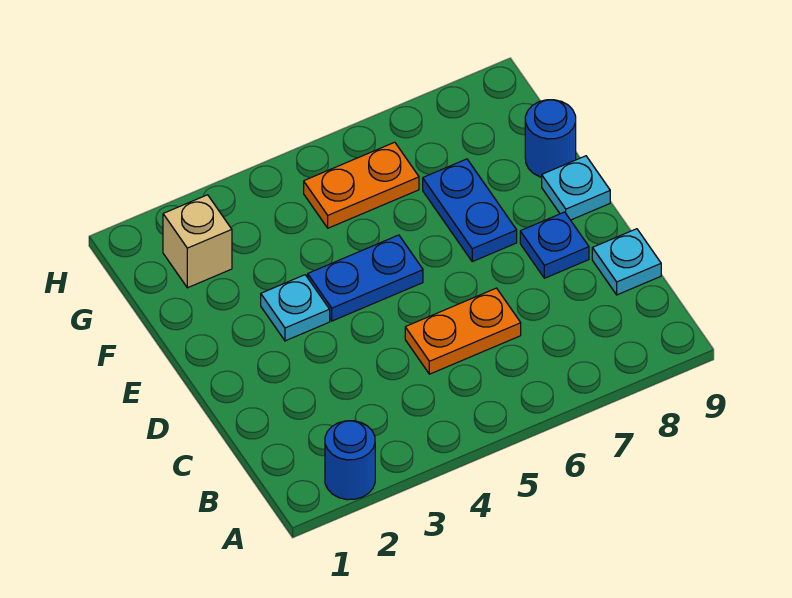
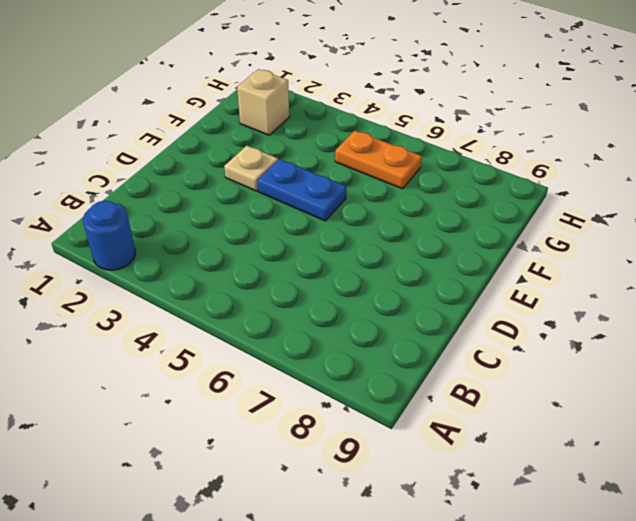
tan 1x1 plate [224,146,278,191] -> cyan 1x1 plate [261,275,330,341]
none -> orange 1x2 plate [405,288,521,374]
none -> cyan 1x1 plate [592,229,661,295]

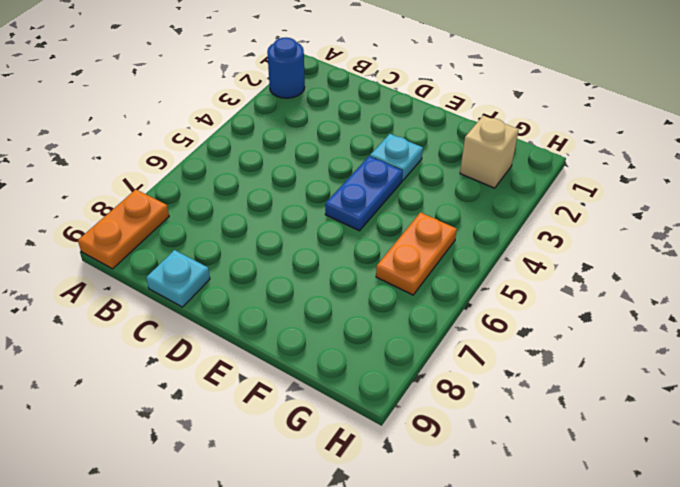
orange 1x2 plate [78,190,169,269] -> orange 1x2 plate moved to [405,288,521,374]
none -> blue 1x1 plate [520,212,589,278]
none -> blue 1x2 plate [423,159,517,262]

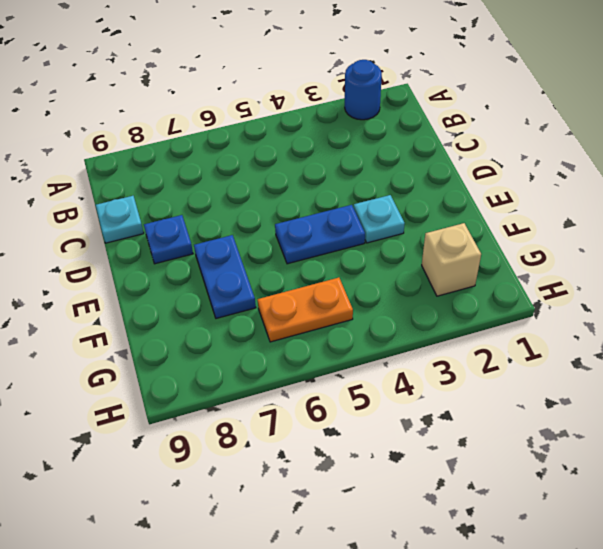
none -> orange 1x2 plate [405,288,521,374]
none -> cyan 1x1 plate [542,156,610,220]

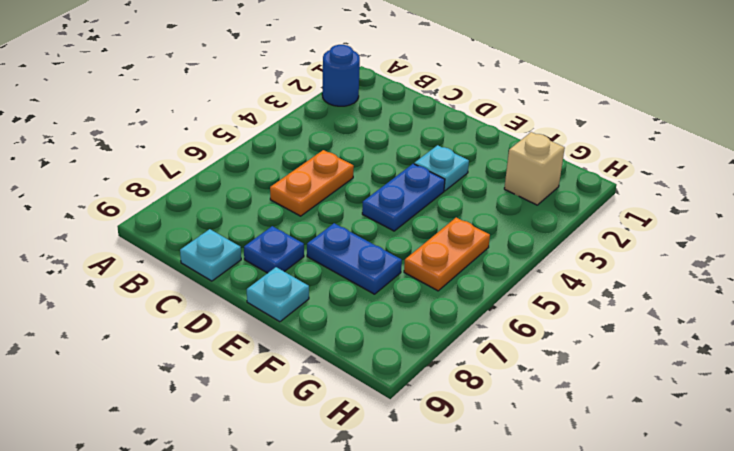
none -> blue 1x1 round brick [525,100,576,177]

